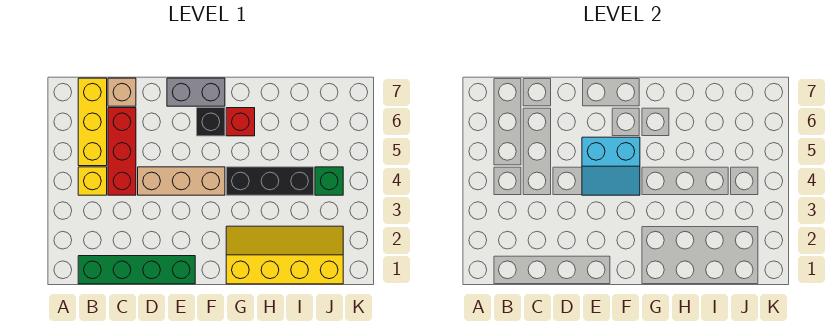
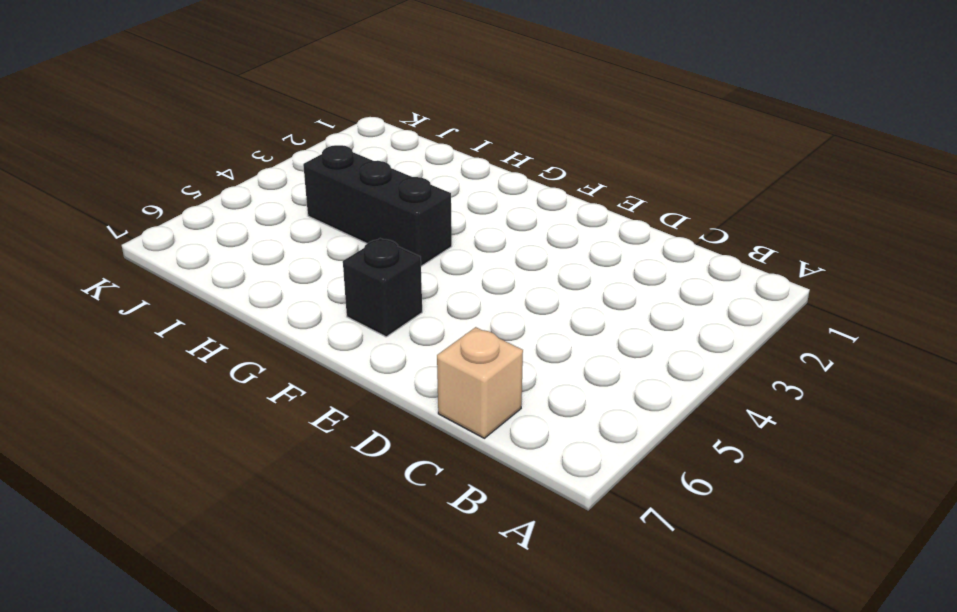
none -> green 1x4 brick [78,256,195,284]
none -> yellow 1x1 brick [78,167,107,195]
none -> yellow 1x3 brick [78,78,107,166]

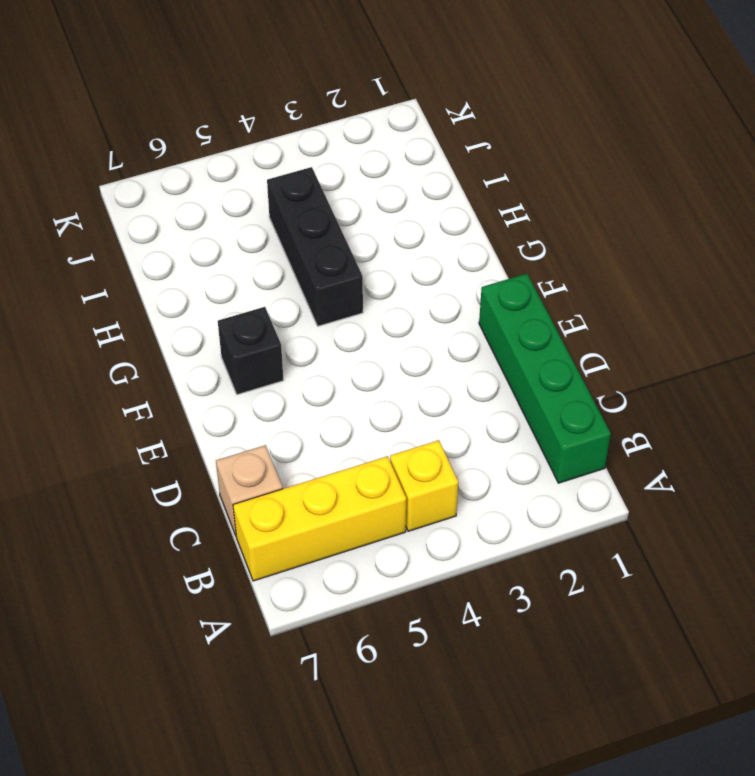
none -> red 1x3 brick [108,108,136,195]
none -> tan 1x3 brick [138,167,225,195]
none -> grey 1x2 brick [167,78,225,106]

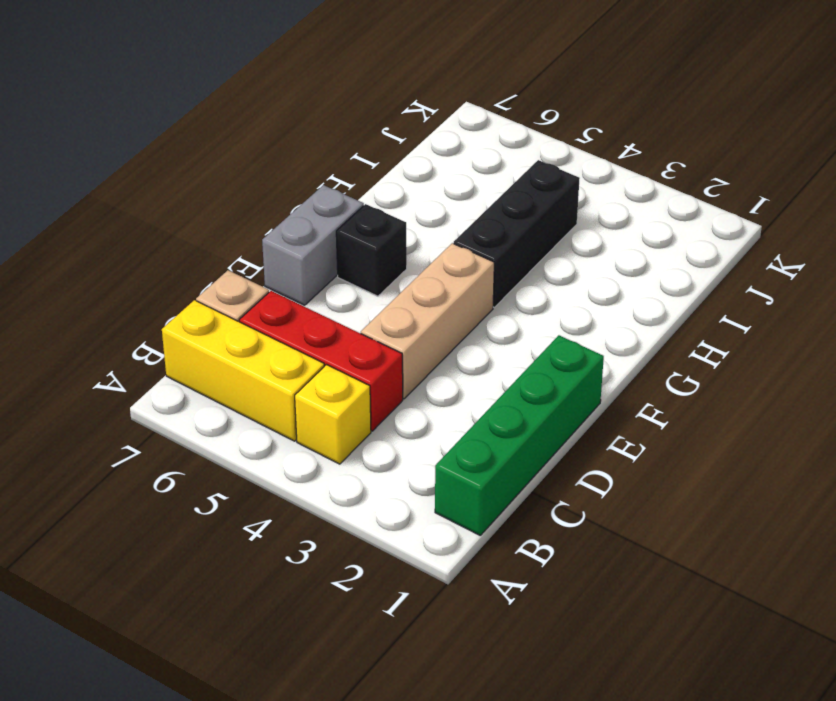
none -> yellow 2x4 slope [226,226,343,284]
none -> red 1x1 brick [226,108,255,136]
none -> green 1x1 brick [315,167,343,195]

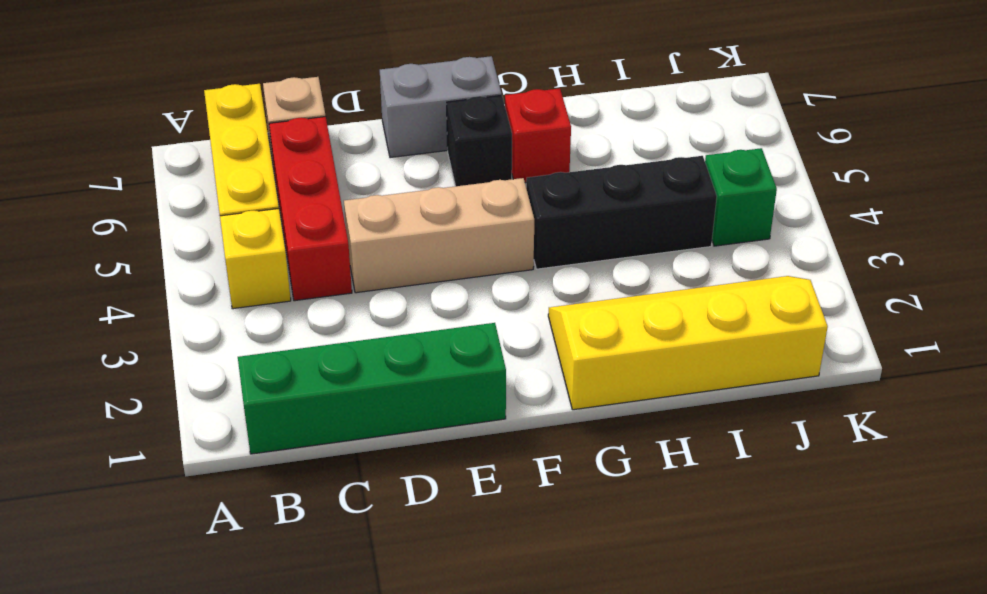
none -> cyan 2x2 slope [582,137,640,195]

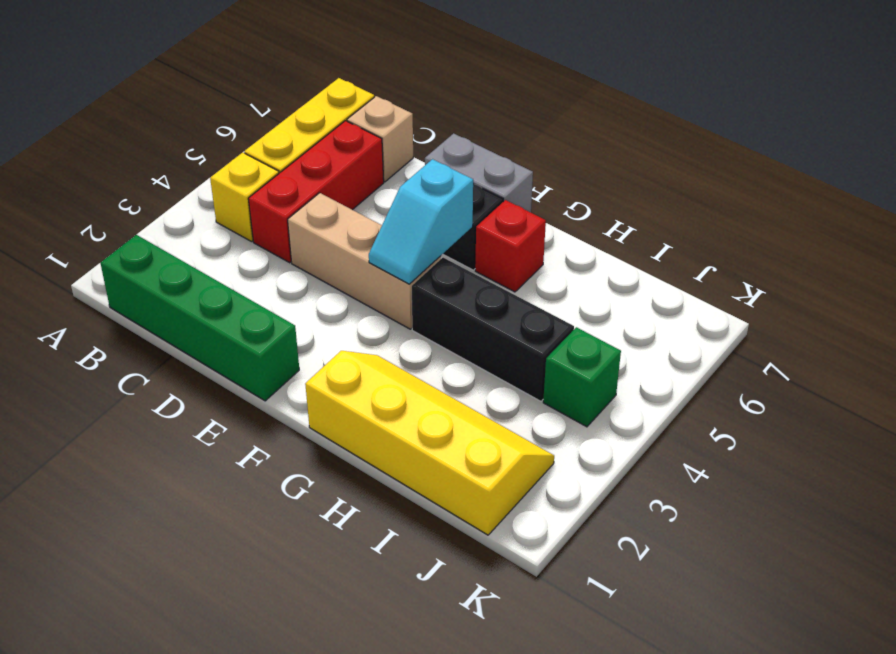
cyan 1x2 slope [369,159,473,284] -> cyan 2x2 slope [582,137,640,195]

